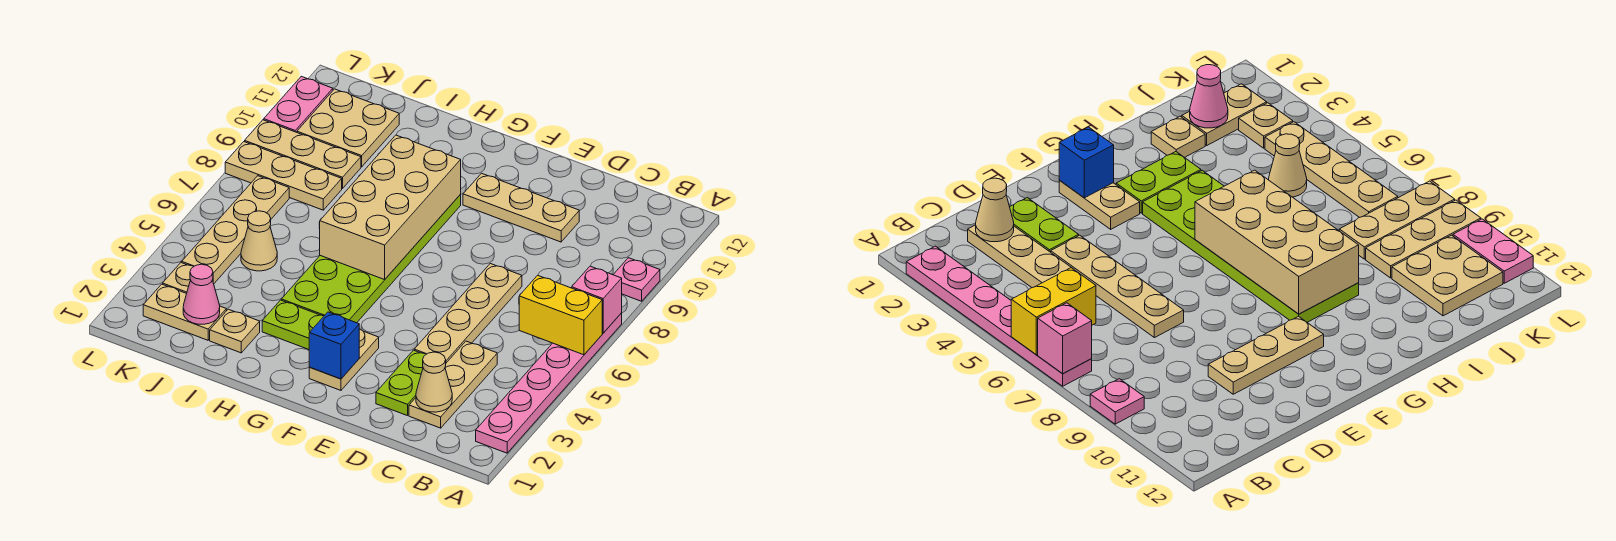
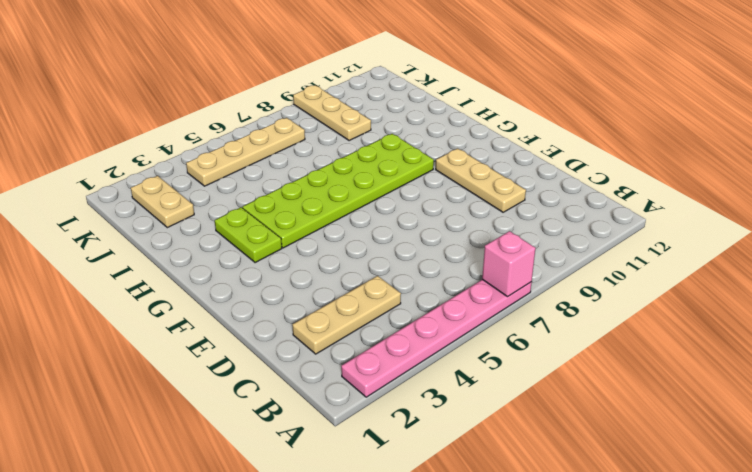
none -> pink 1x1 plate [613,258,660,301]
none -> lime 1x2 plate [376,350,426,416]
none -> tan 1x4 plate [414,264,522,363]

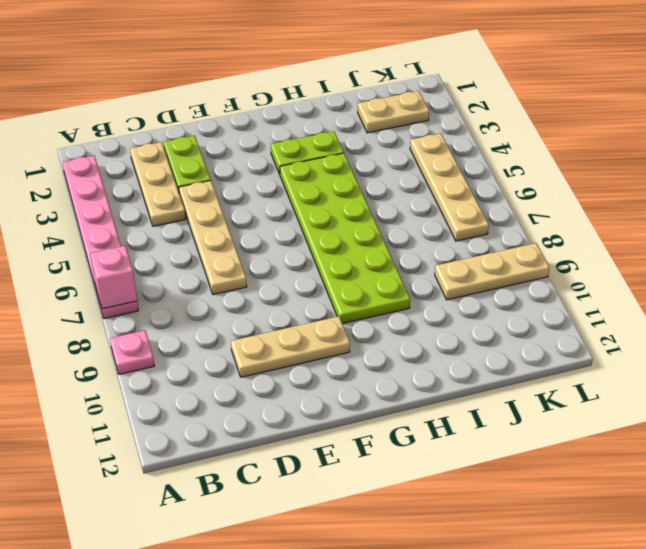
none -> tan 1x2 plate [309,329,379,390]
none -> tan 1x1 plate [210,309,260,353]
none -> tan 1x1 cone [241,211,277,271]

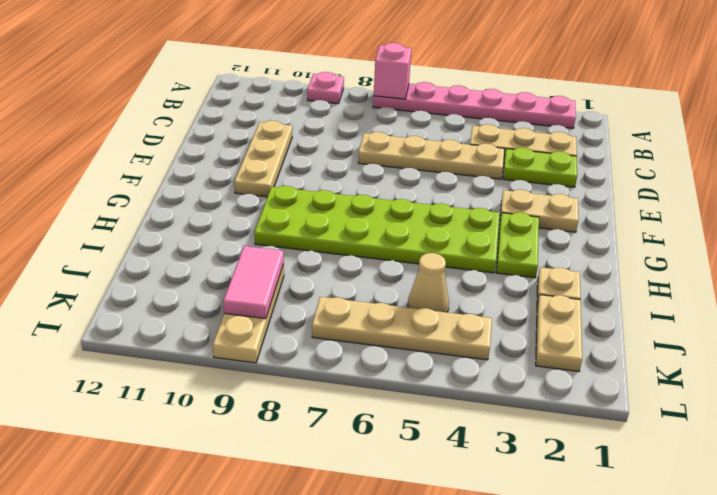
pink 1x2 tile [223,246,284,319] -> none
none -> tan 1x3 plate [225,142,342,210]
none -> tan 2x2 plate [297,89,399,167]
none -> tan 1x1 plate [163,263,194,294]

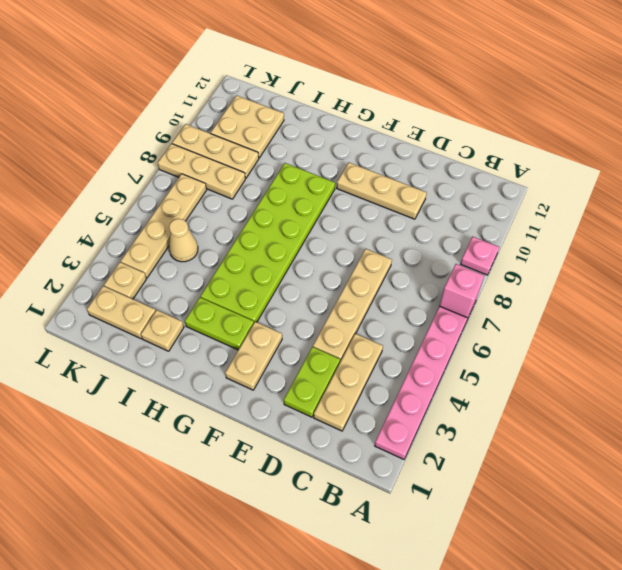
none -> pink 1x2 plate [264,76,333,132]
none -> yellow 1x2 brick [519,275,602,355]
none -> tan 1x1 cone [416,352,452,412]

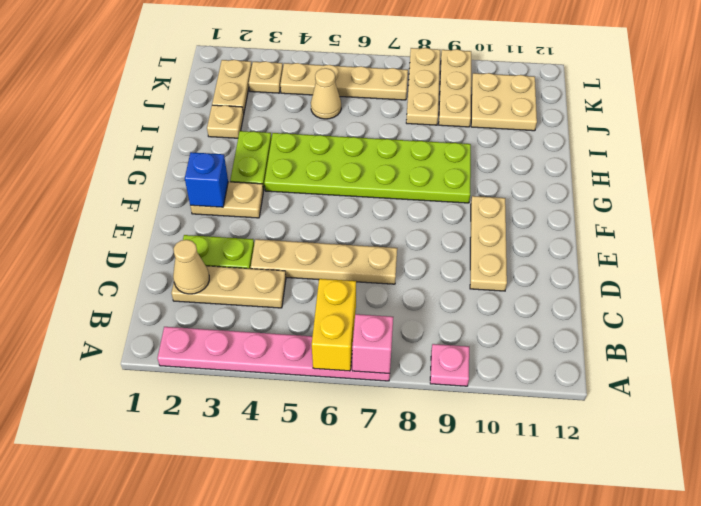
none -> pink 1x2 plate [264,76,333,132]
none -> tan 2x4 brick [320,135,461,280]
none -> pink 1x1 cone [183,264,220,324]

